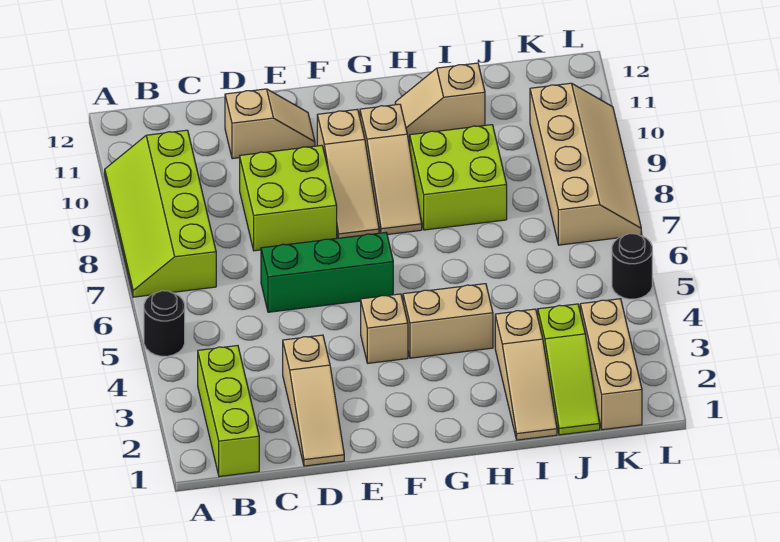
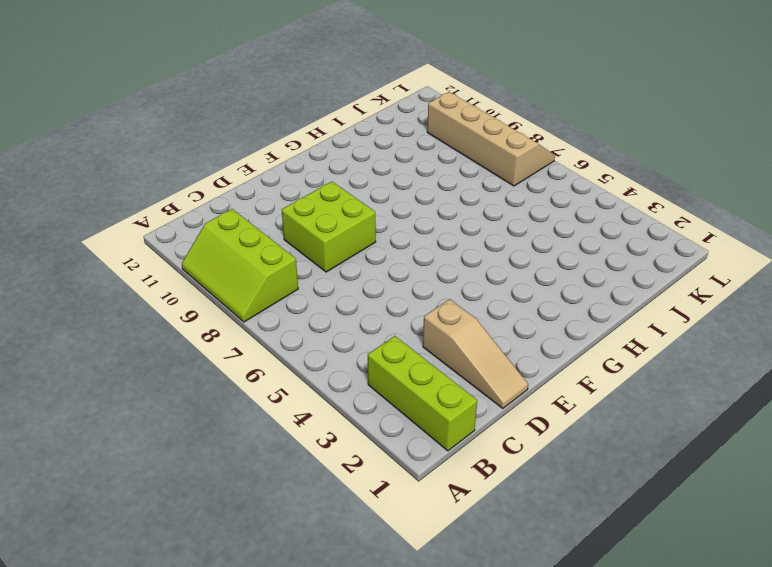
lime 2x3 slope [182,209,298,322] -> lime 2x4 slope [105,130,216,297]
none -> black 1x1 round brick [144,291,185,356]
none -> green 1x3 brick [261,233,393,312]
none -> tan 1x2 slope [225,89,315,159]

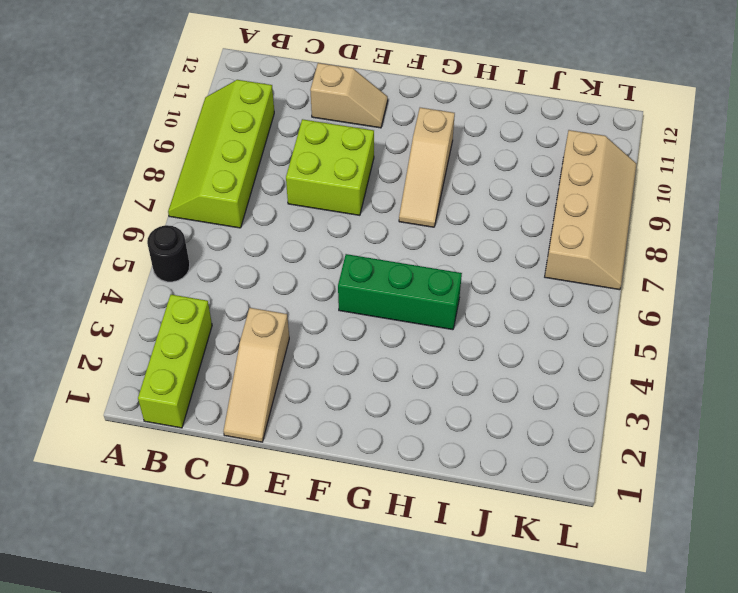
green 1x3 brick [338,254,462,330] -> green 1x3 brick moved to [261,233,393,312]
none -> tan 1x1 brick [361,294,408,363]
none -> tan 1x3 slope [317,109,379,238]
none -> tan 1x2 brick [403,284,493,358]

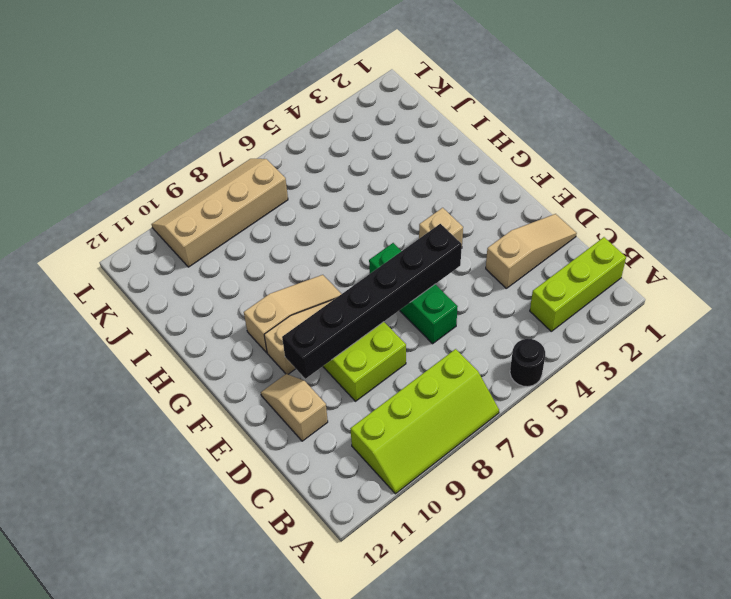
black 1x6 brick [282,224,462,379] -> none
none -> tan 1x2 brick [403,284,493,358]
none -> lime 2x2 brick [410,125,507,230]
none -> tan 1x2 slope [395,63,485,137]

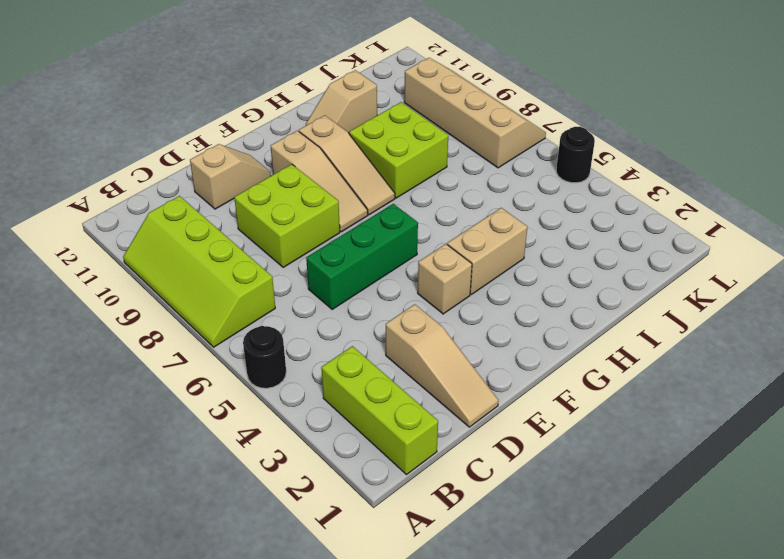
none -> tan 1x3 slope [495,309,557,440]
none -> lime 1x3 slope [538,304,600,435]
none -> tan 1x3 brick [580,299,642,430]

